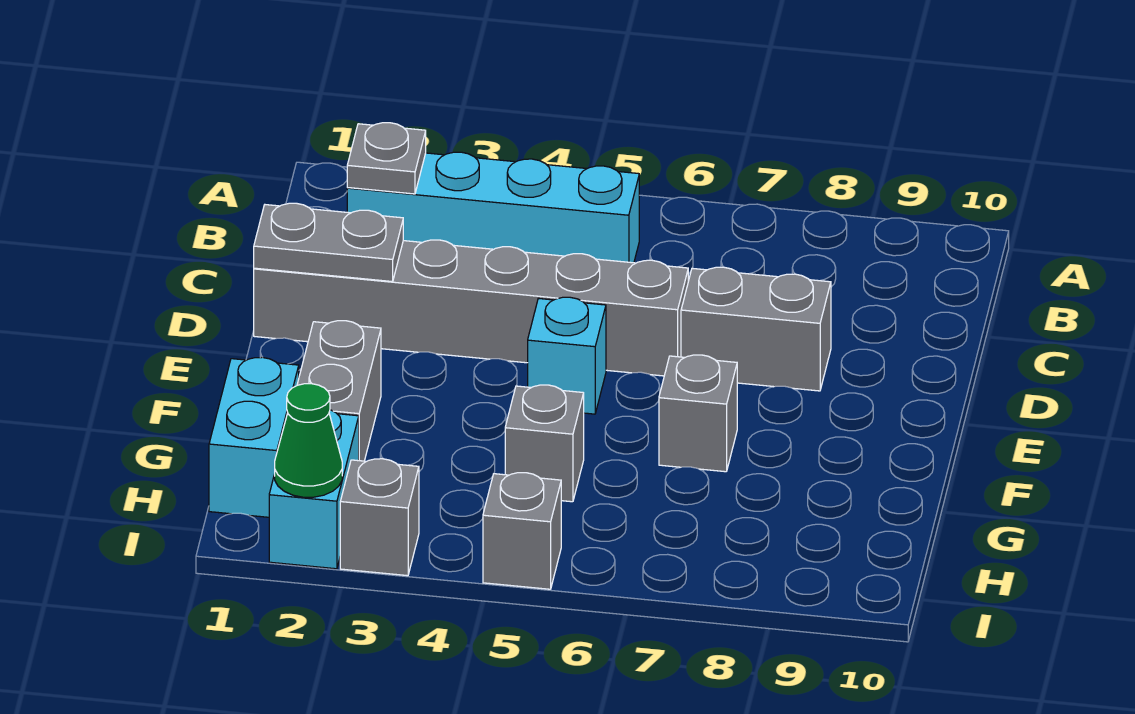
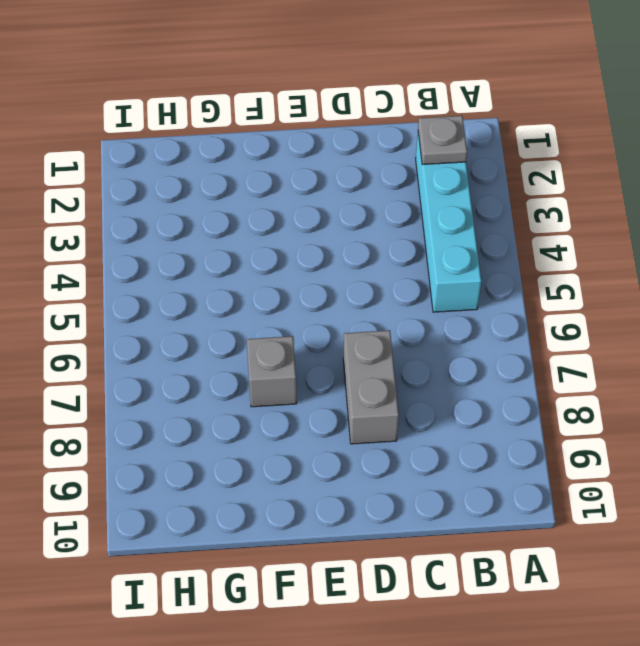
none -> grey 1x6 brick [254,240,688,376]
none -> cyan 1x1 brick [528,297,606,414]
none -> grey 1x2 brick [297,321,381,461]

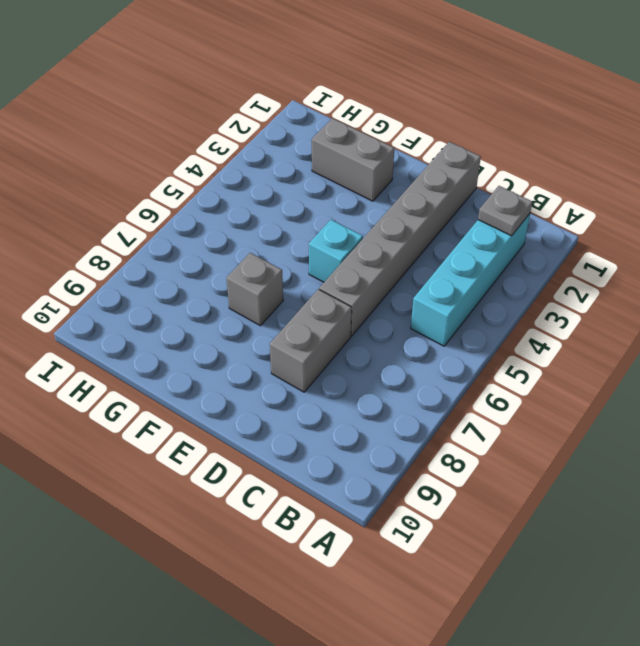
none -> cyan 1x2 brick [209,357,299,517]
none -> grey 1x1 brick [505,385,584,502]
none -> cyan 1x2 brick [269,410,359,569]

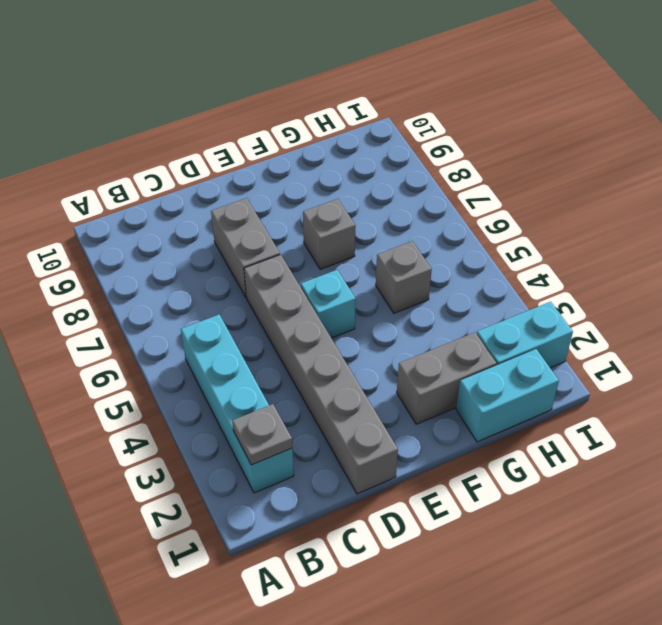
none -> grey 1x1 brick [340,459,419,576]
none -> grey 1x1 brick [483,473,561,589]
none -> grey 1x2 plate [254,203,403,282]

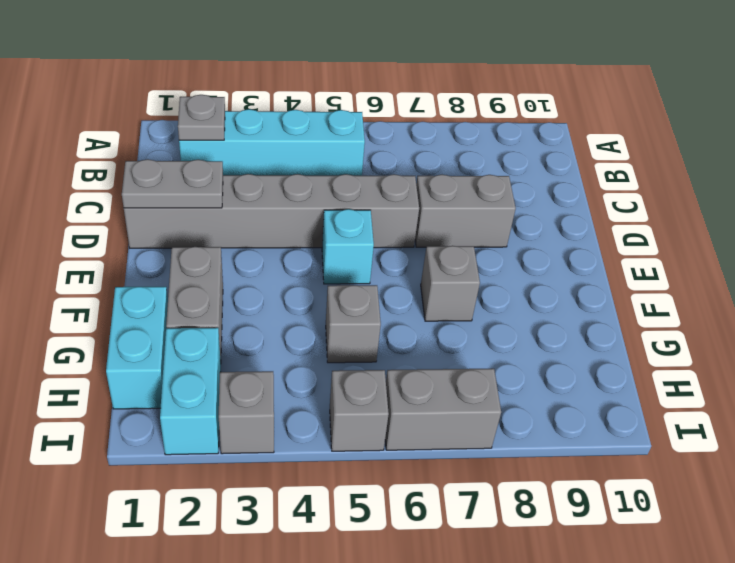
grey 1x2 brick [385,369,501,450] -> none
none -> green 1x1 cone [275,384,342,497]

